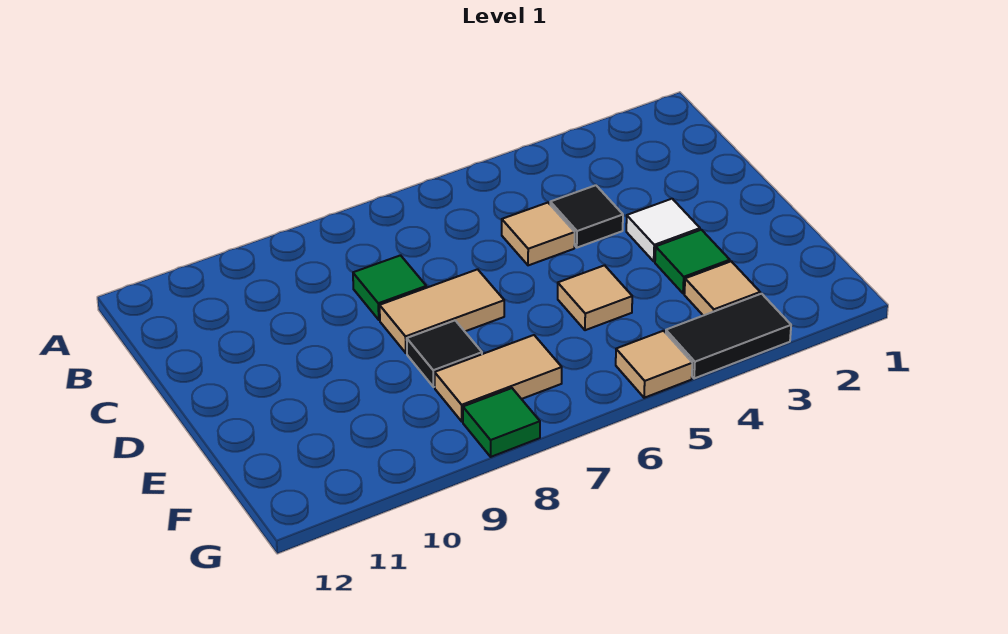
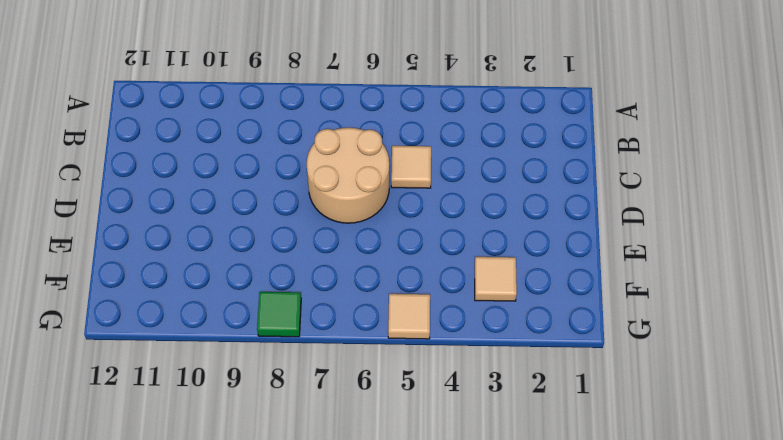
tan 2x2 round brick [307,128,389,223] -> tan 1x2 tile [380,269,504,353]
none -> black 1x1 tile [550,185,623,248]
none -> green 1x1 tile [353,255,426,320]
none -> white 1x1 tile [626,199,700,261]

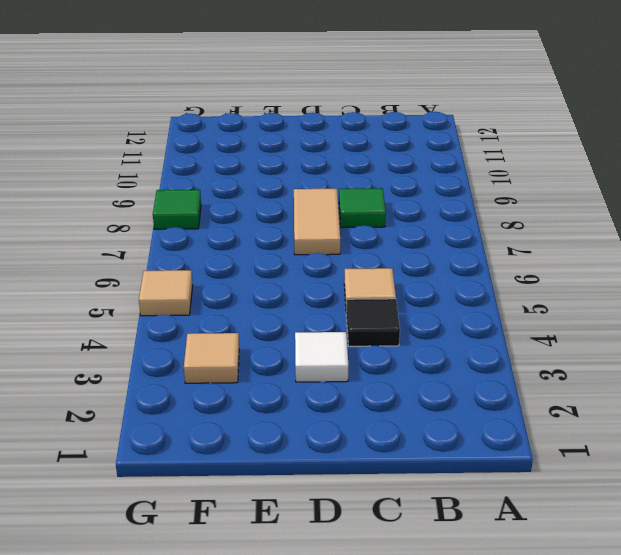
none -> green 1x1 tile [655,230,730,293]
none -> tan 1x1 tile [558,265,632,330]
none -> black 1x1 tile [407,321,482,387]

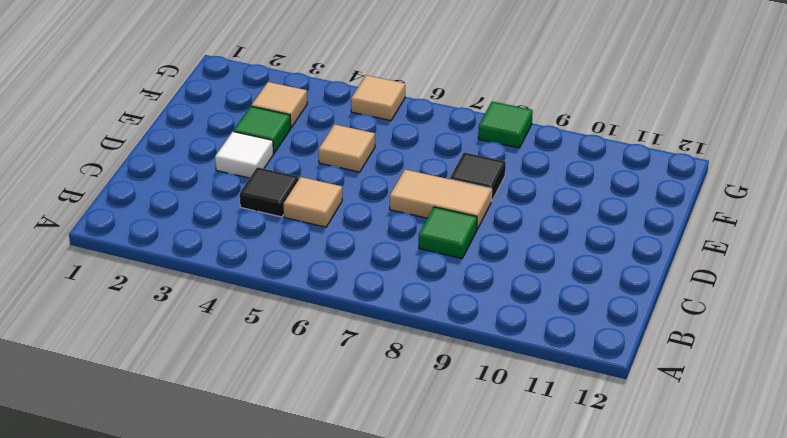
none -> tan 1x2 tile [435,335,562,422]
none -> black 1x2 tile [666,294,791,379]

